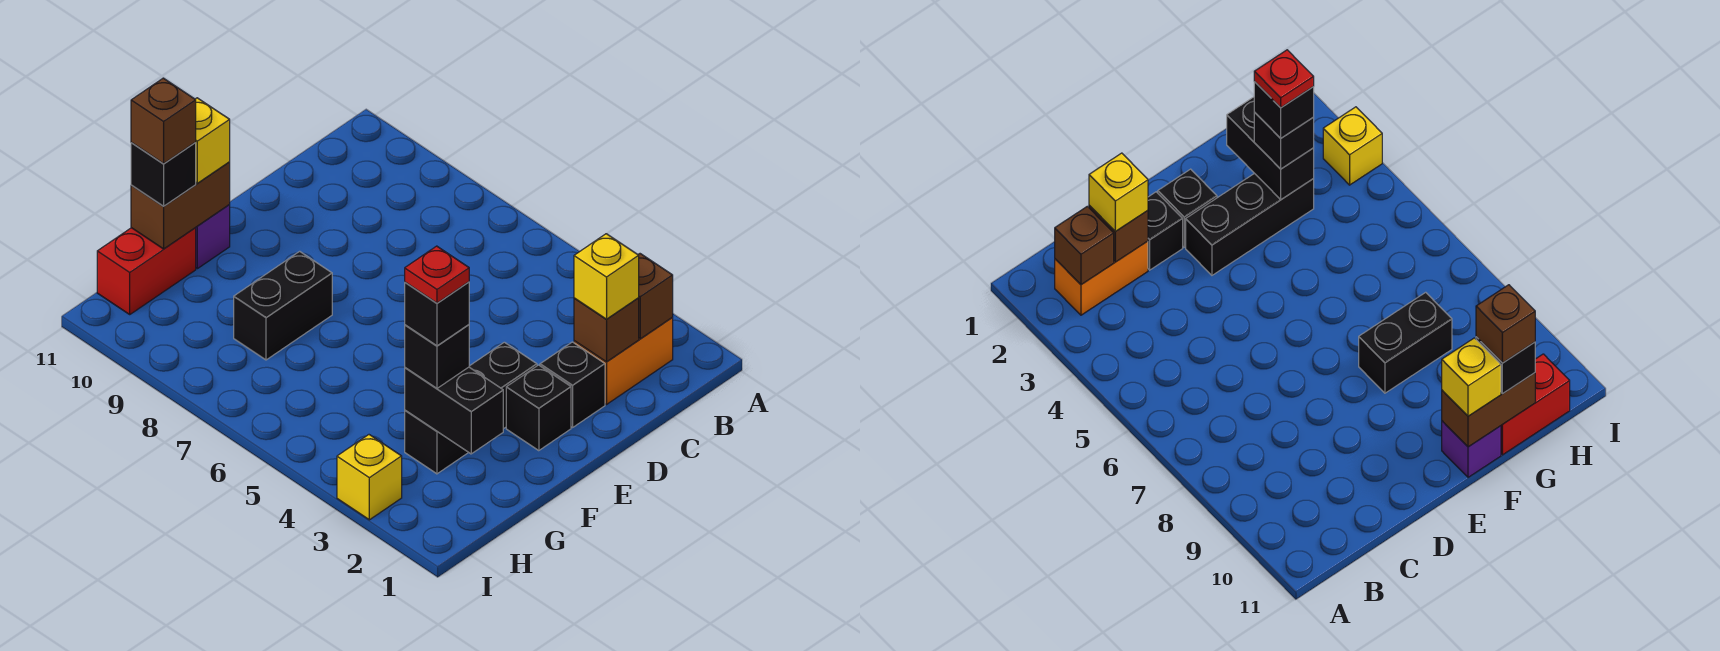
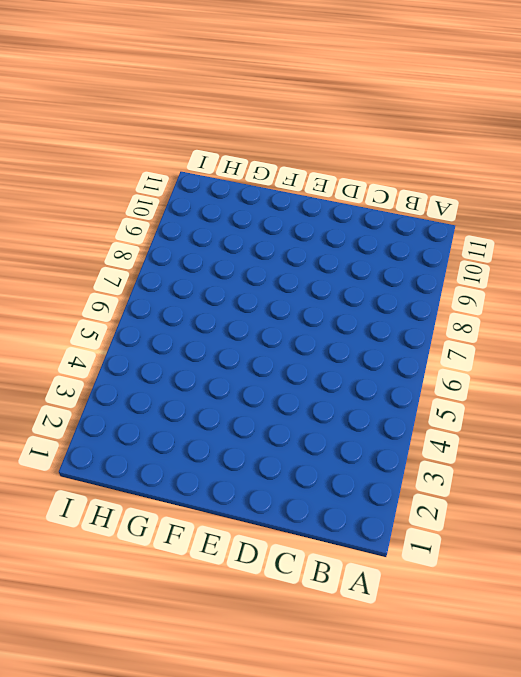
none -> orange 1x2 brick [574,318,673,405]
none -> black 1x1 brick [540,342,605,427]
none -> black 1x1 brick [506,365,571,451]

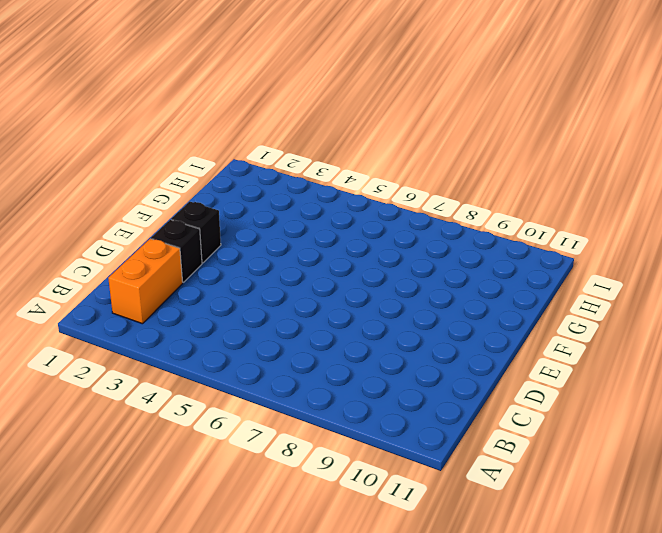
none -> black 1x3 brick [405,342,537,474]
none -> black 1x2 brick [234,251,332,360]
none -> purple 1x1 brick [196,205,230,269]

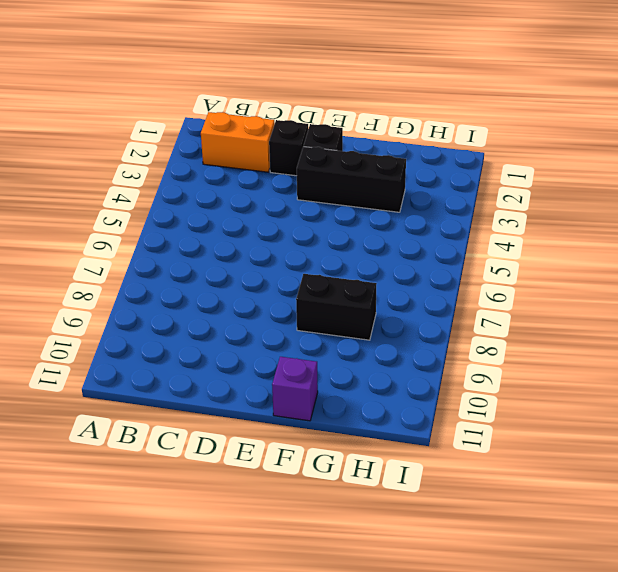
none -> red 1x2 brick [97,228,196,314]
none -> yellow 1x1 brick [337,435,402,520]
none -> brown 1x1 brick [638,254,673,339]

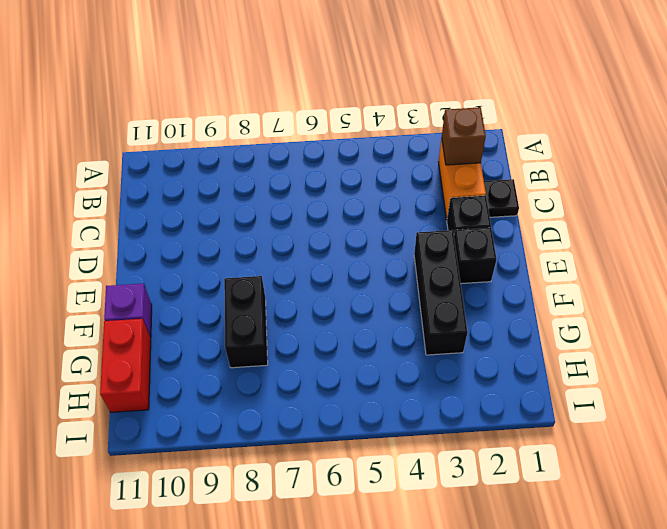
black 1x1 plate [484,179,519,217] -> none
none -> yellow 1x1 brick [337,435,402,520]
none -> brown 1x1 brick [574,298,639,362]
none -> brown 1x2 brick [131,162,230,249]

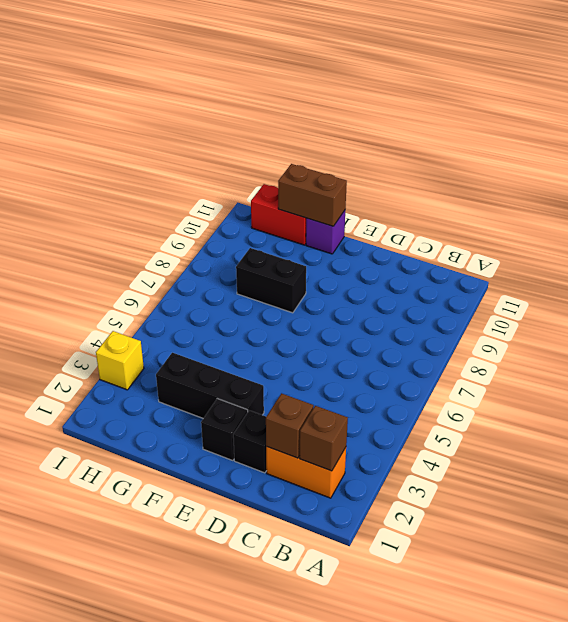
none -> black 1x2 brick [405,367,503,454]
none -> yellow 1x1 brick [574,234,639,319]
none -> yellow 1x1 brick [195,98,230,183]

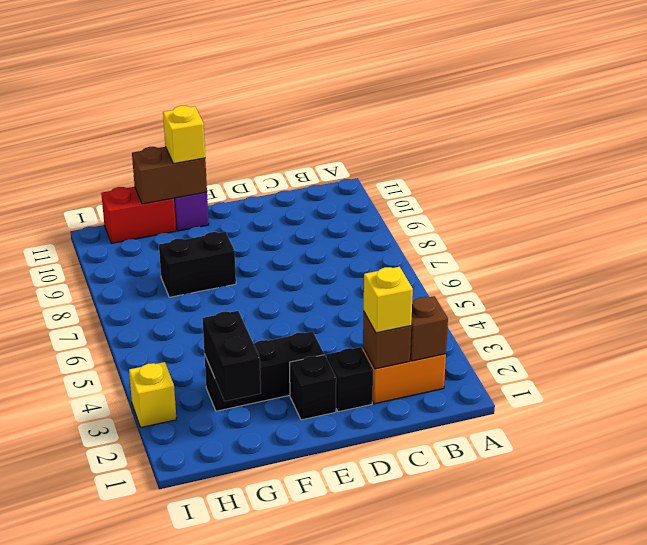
none -> black 1x1 brick [405,325,469,388]
none -> black 1x1 brick [131,143,196,206]
none -> black 1x1 brick [405,282,469,346]

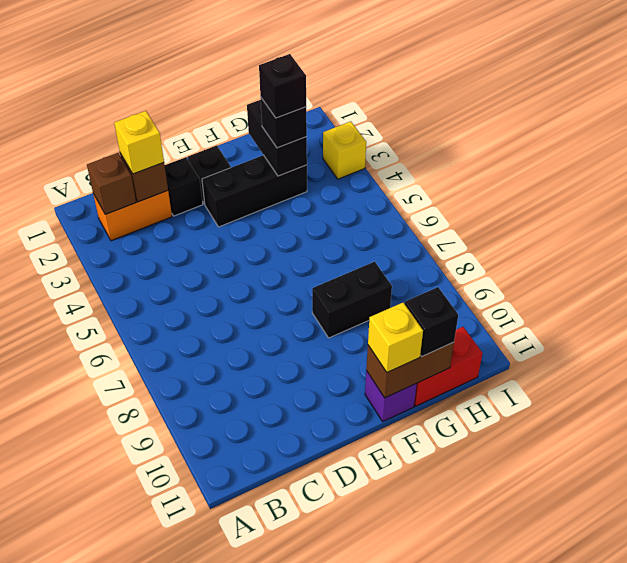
none -> brown 1x1 brick [131,78,196,164]
none -> red 1x1 plate [405,246,469,303]

